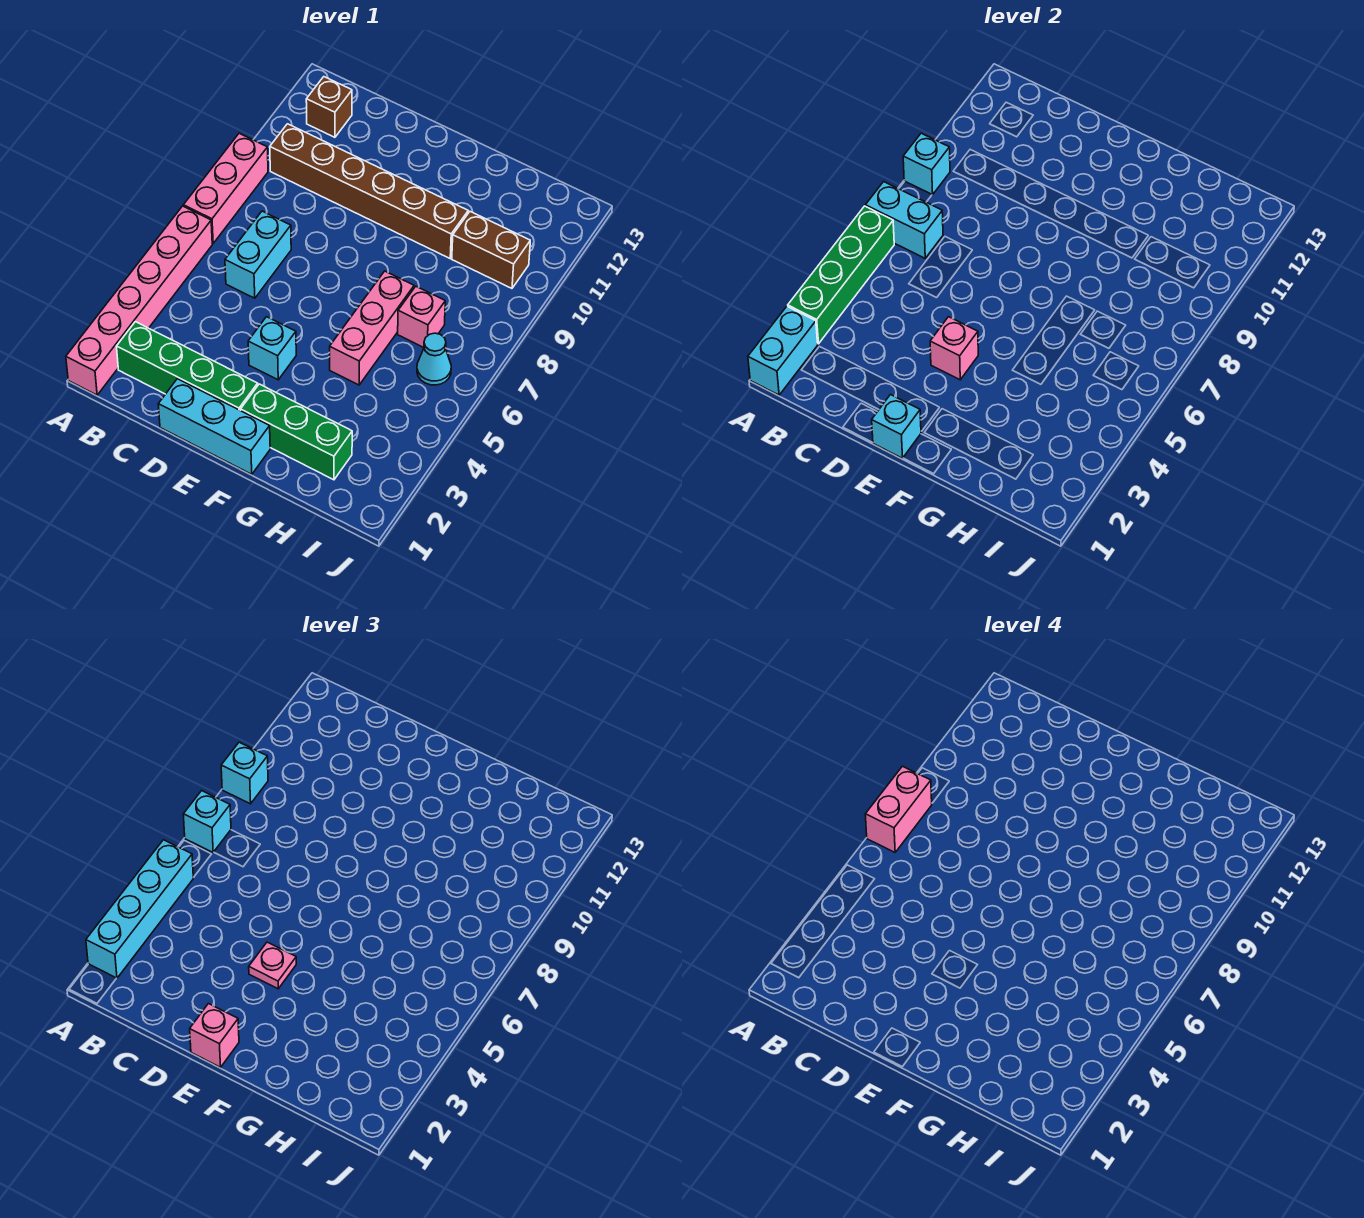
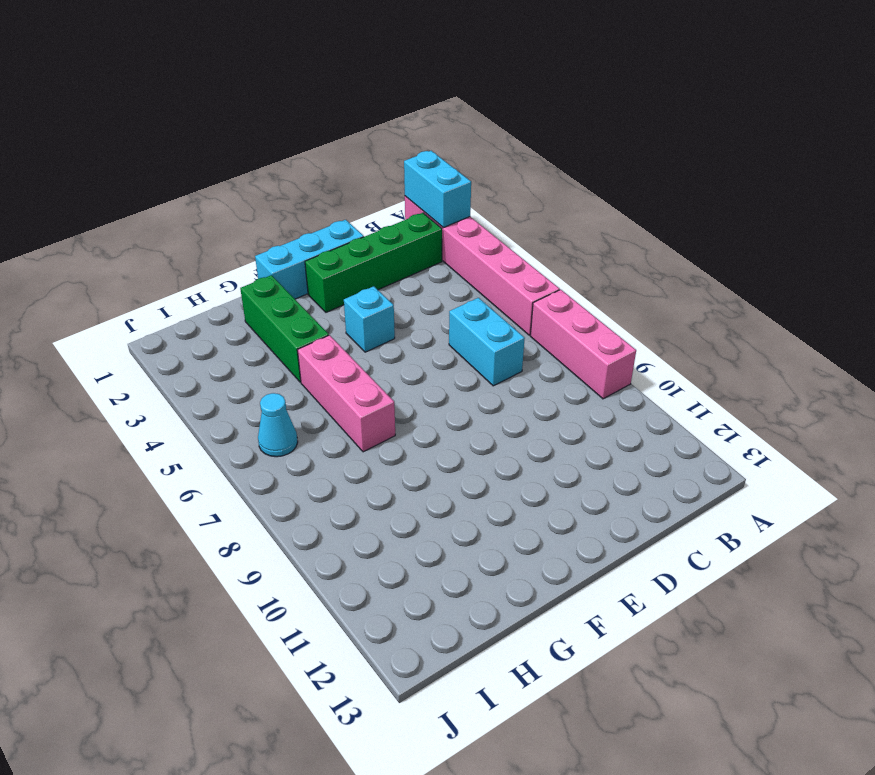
green 1x3 brick [240,275,329,382] -> green 1x3 brick turned to [241,384,352,480]
none -> brown 1x6 brick [270,124,468,258]
none -> brown 1x1 brick [306,77,352,137]
none -> pink 1x1 brick [398,286,445,348]

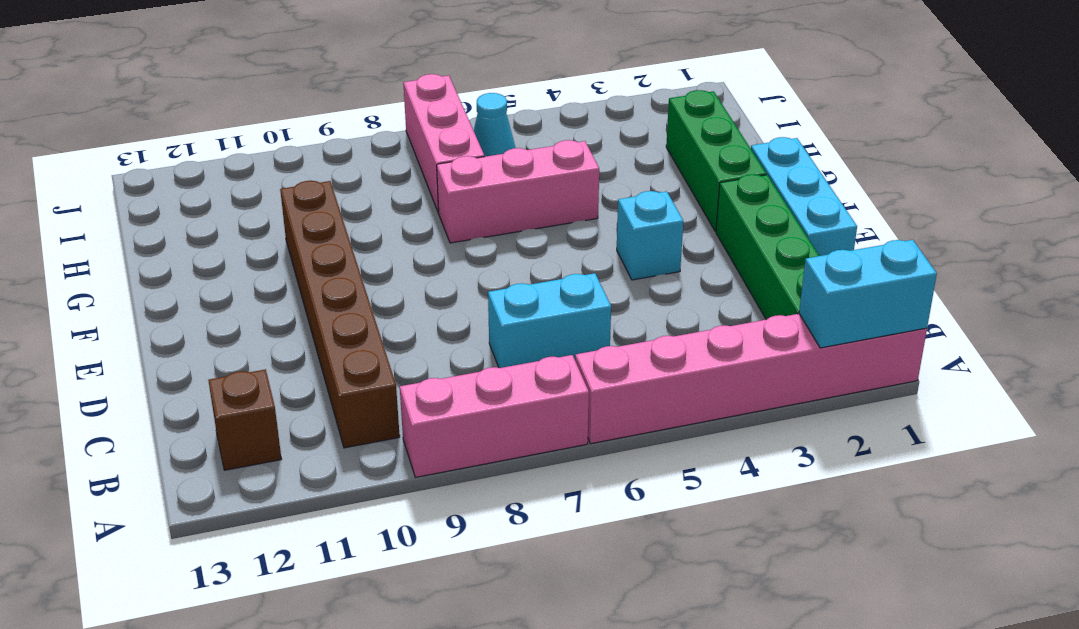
pink 1x3 brick [403,74,484,213] -> pink 1x1 brick [398,286,445,348]
none -> brown 1x2 brick [452,212,530,288]
none -> green 1x4 brick [788,206,894,344]
none -> cyan 1x2 brick [865,182,943,258]

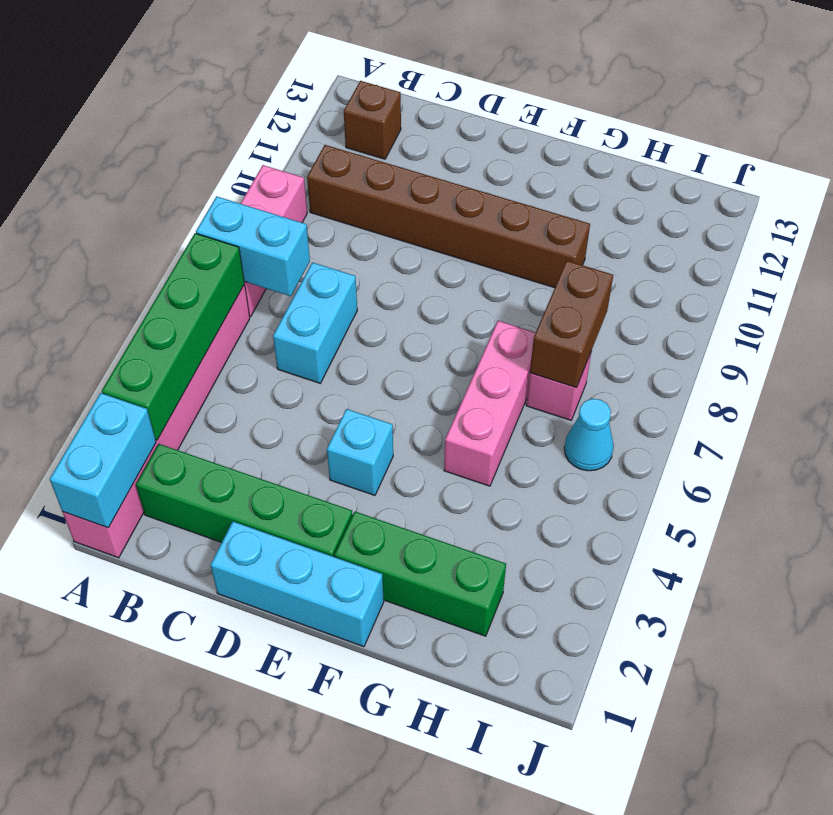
brown 1x2 brick [530,261,613,388] -> brown 1x2 brick turned to [452,212,530,288]
none -> cyan 1x1 brick [903,133,950,195]
none -> cyan 1x1 brick [872,395,921,458]
none -> pink 1x1 brick [930,317,978,380]

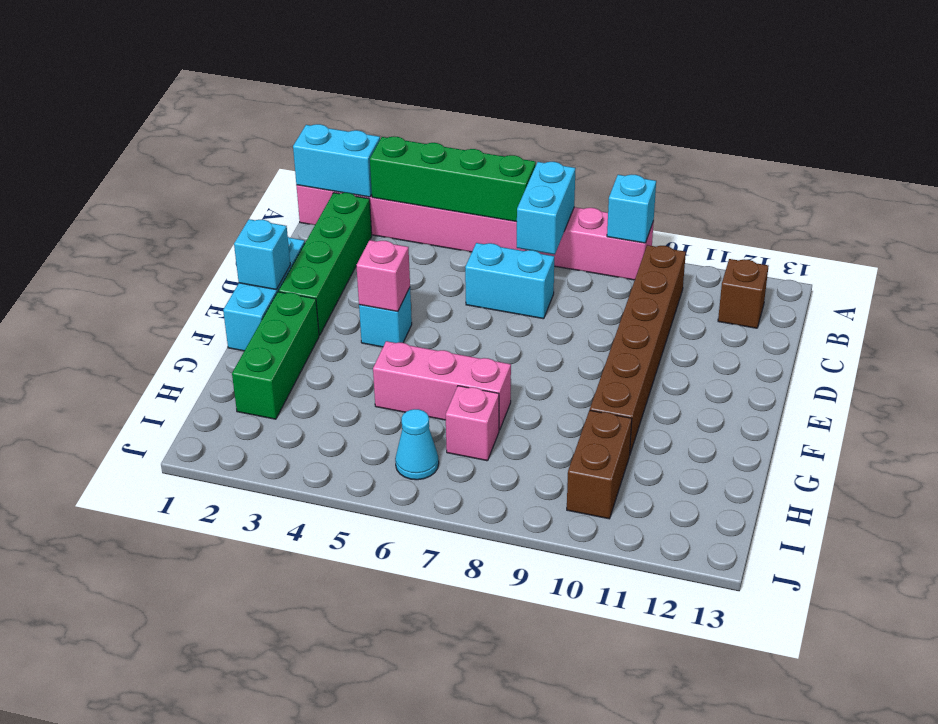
none -> cyan 1x4 brick [86,840,193,978]
none -> cyan 1x1 brick [183,791,231,852]
none -> cyan 1x1 brick [221,742,268,804]

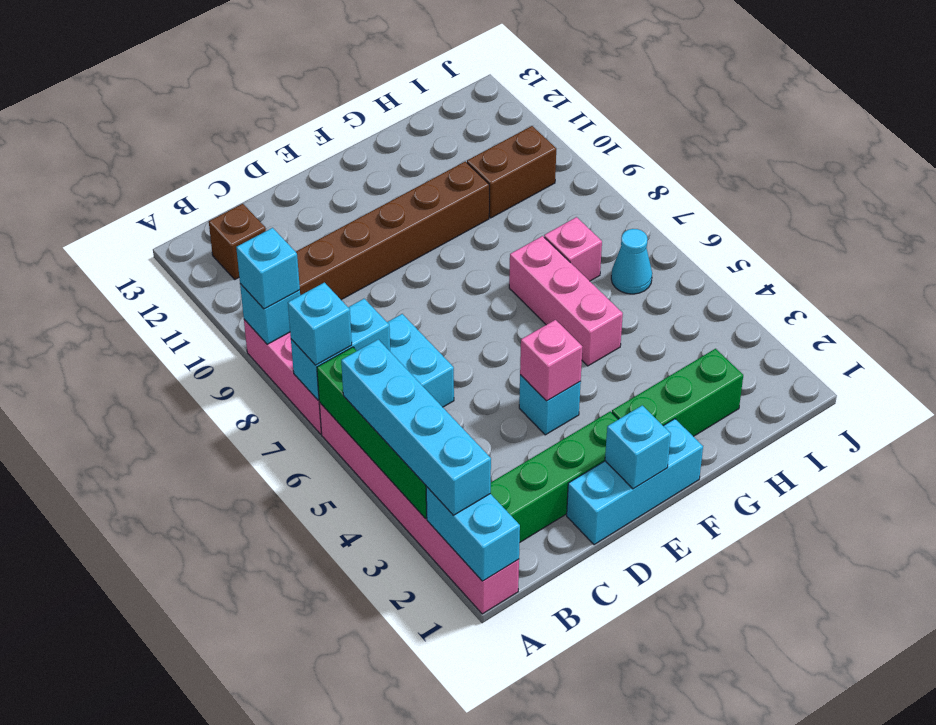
none -> pink 1x1 brick [190,1004,239,1067]
none -> pink 1x1 plate [249,942,296,989]
none -> pink 1x2 brick [865,766,932,852]

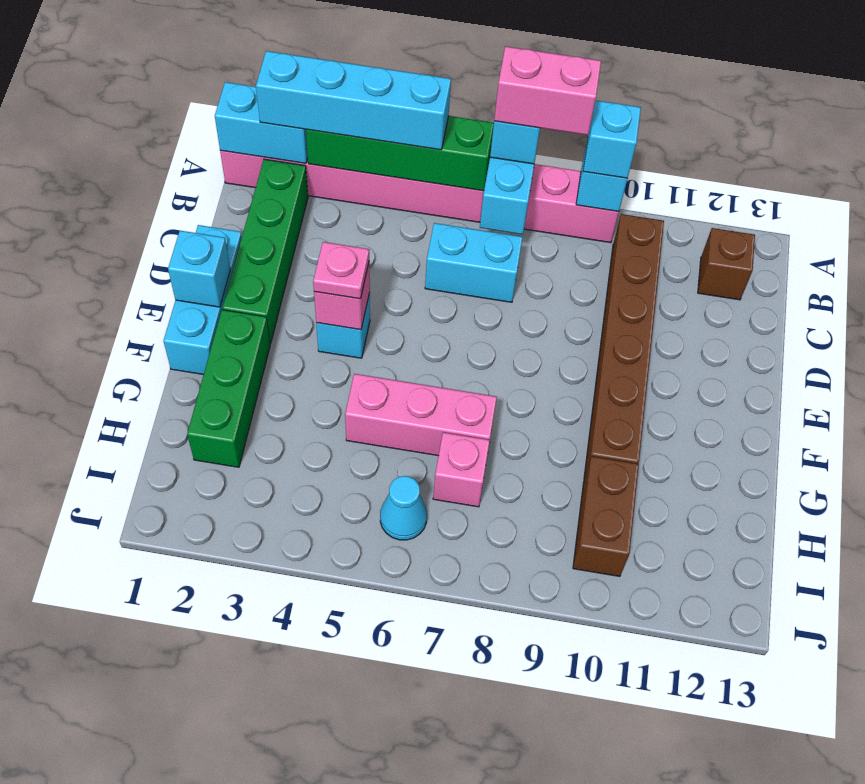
none -> pink 1x1 brick [190,1004,239,1067]

